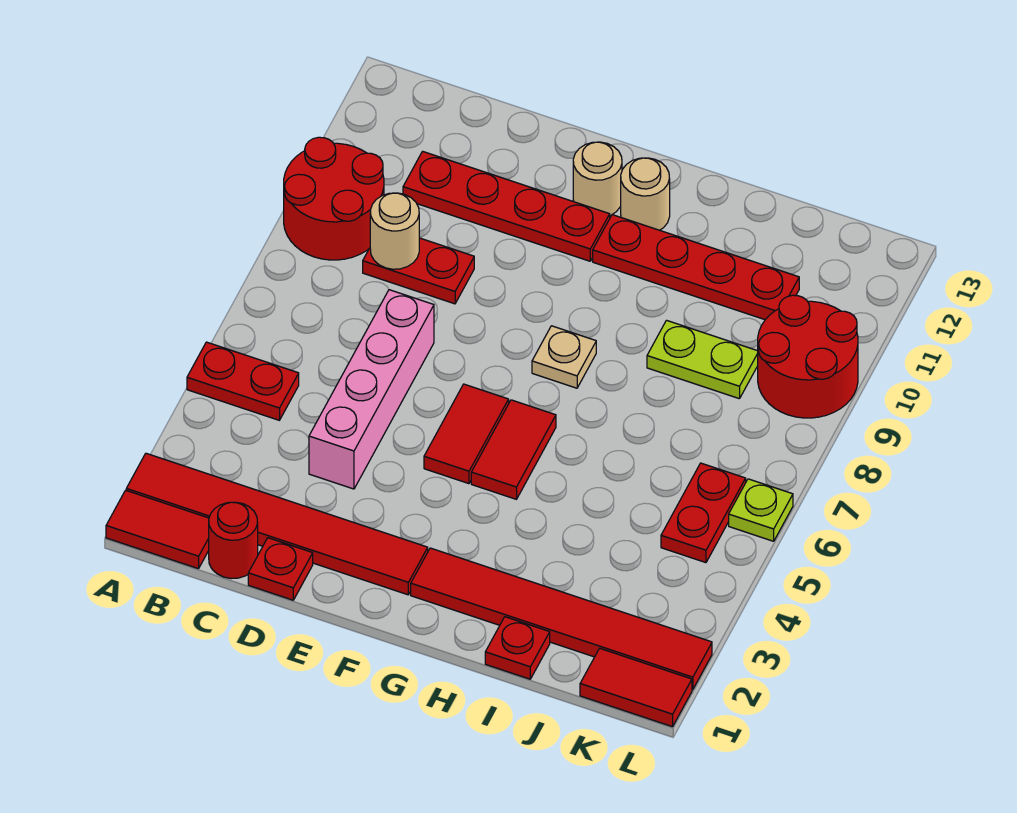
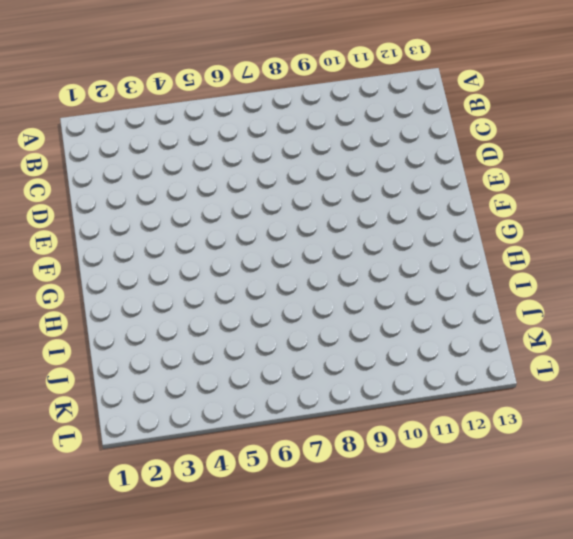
none -> red 1x2 tile [106,490,209,569]
none -> red 1x6 tile [126,453,428,595]
none -> red 1x2 plate [187,342,299,420]

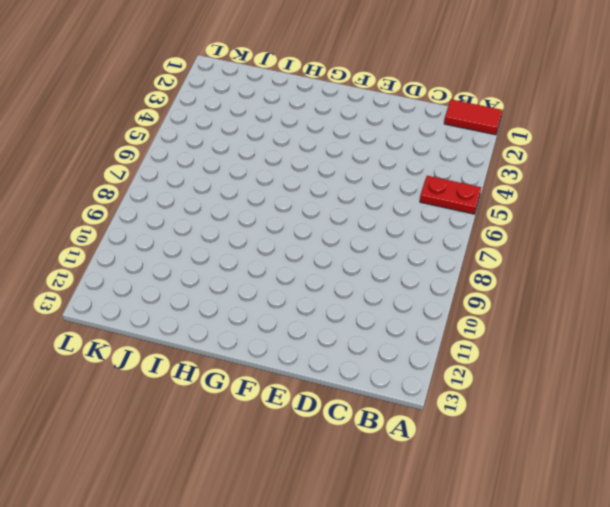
none -> red 1x6 tile [126,453,428,595]
none -> red 2x2 round brick [284,137,384,260]
none -> red 1x1 round brick [209,502,258,579]

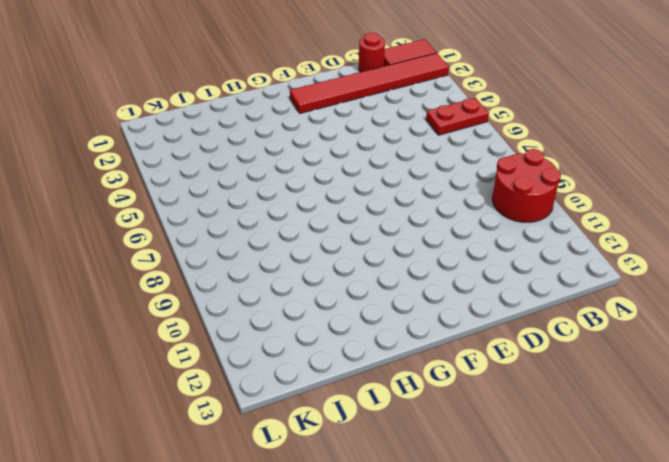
none -> red 1x2 plate [363,238,474,304]
none -> red 1x4 plate [403,151,610,261]
none -> red 1x1 plate [248,538,313,600]

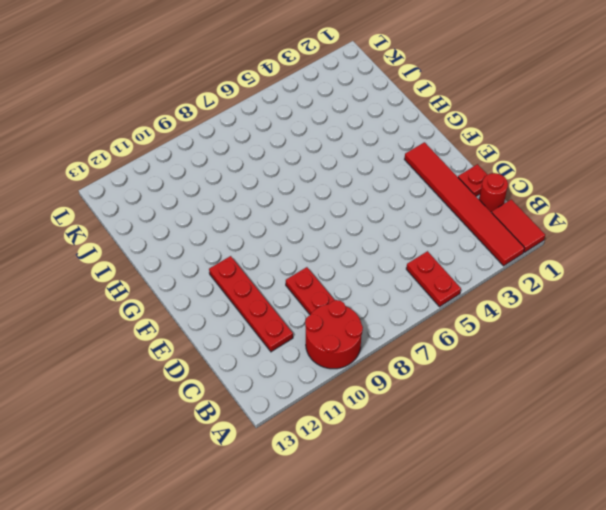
none -> pink 1x4 brick [309,290,434,489]
none -> red 1x2 tile [424,384,509,484]
none -> tan 1x1 round brick [573,142,622,216]

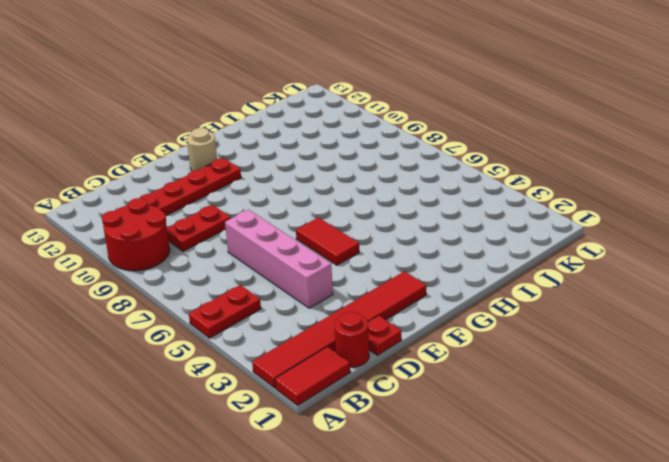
none -> red 1x6 tile [411,548,712,690]
none -> red 1x2 tile [471,400,556,499]
none -> tan 1x1 plate [532,326,596,388]

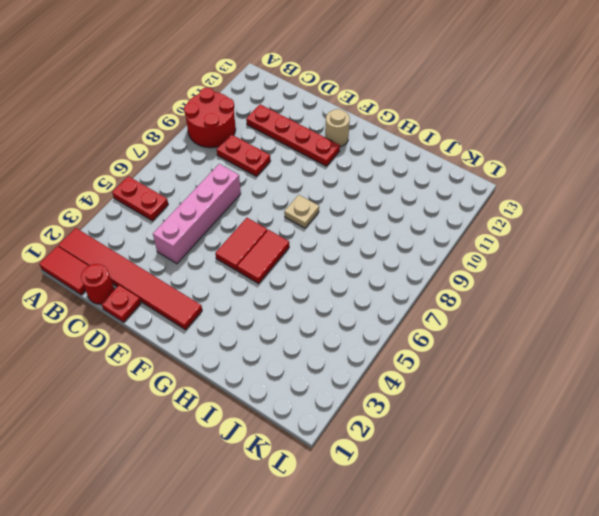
none -> red 1x6 tile [411,548,712,690]
none -> red 1x4 plate [593,215,799,320]
none -> tan 1x1 round brick [621,158,670,230]

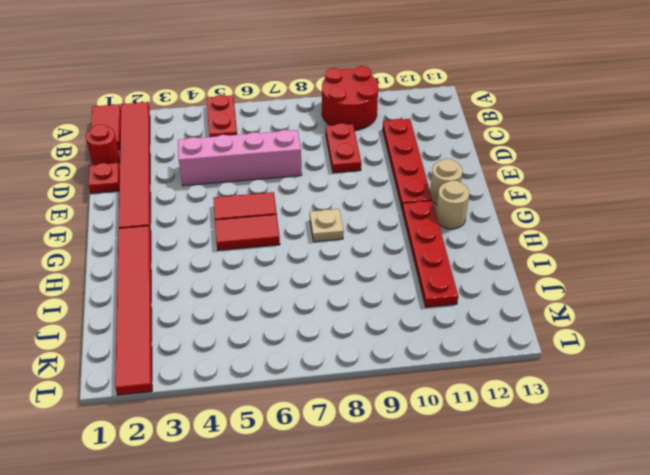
none -> red 1x1 plate [485,617,550,679]
none -> lime 1x2 plate [647,320,758,399]
none -> red 1x2 tile [580,648,692,727]

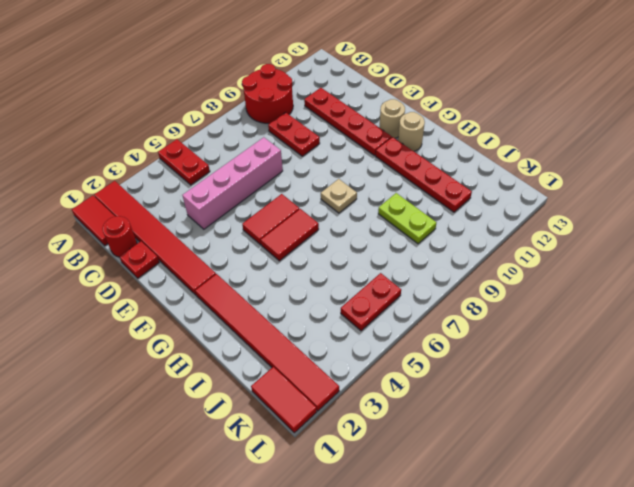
none -> red 1x1 plate [485,617,550,679]
none -> red 2x2 round brick [758,295,858,418]
none -> lime 1x1 plate [729,479,793,541]

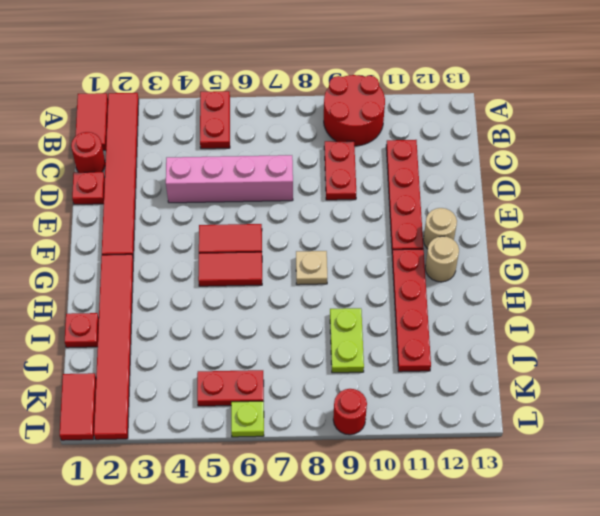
red 1x1 round brick [333,389,367,435] -> red 2x2 round brick [758,295,858,418]
none -> tan 1x1 round brick [370,193,419,269]

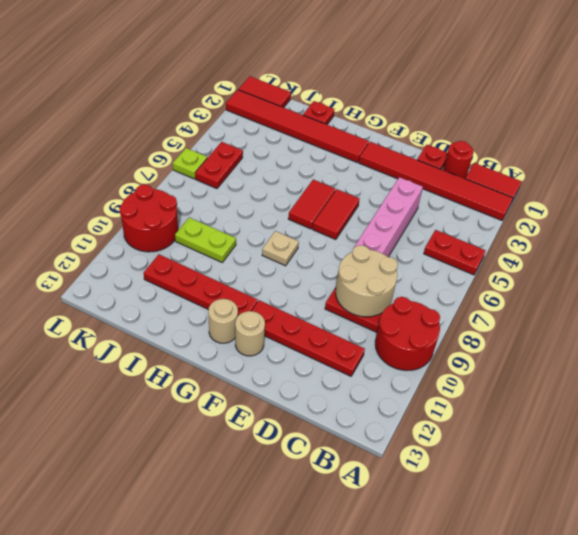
tan 2x2 round brick [336,245,398,317] -> tan 1x1 round brick [370,193,419,269]

